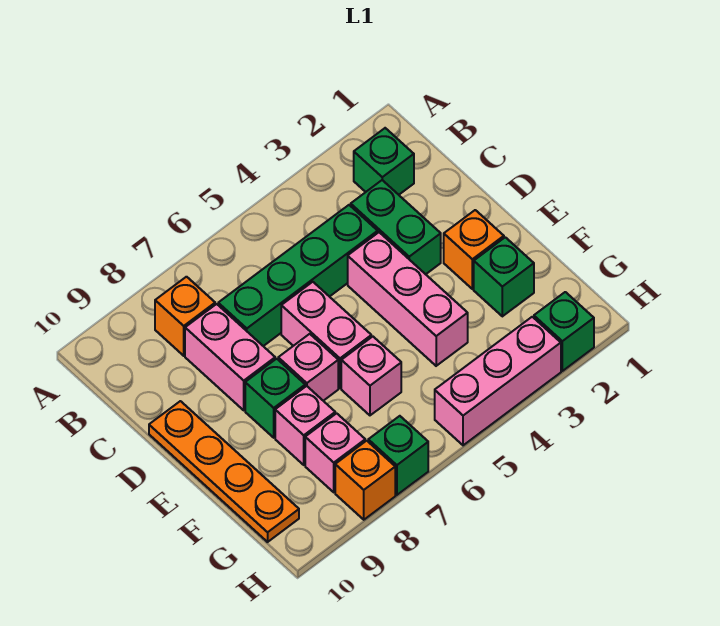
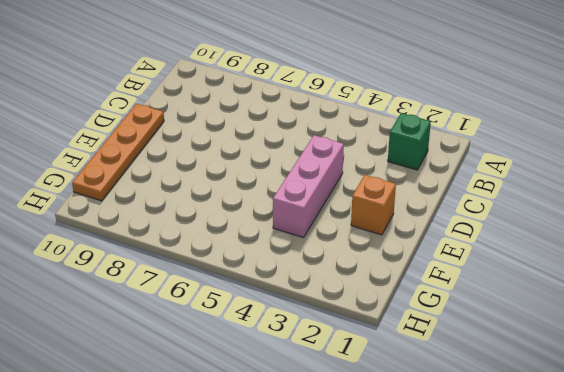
none -> orange 1x1 brick [155,277,215,356]
none -> green 1x2 brick [351,180,441,274]
none -> green 1x4 brick [218,205,378,346]

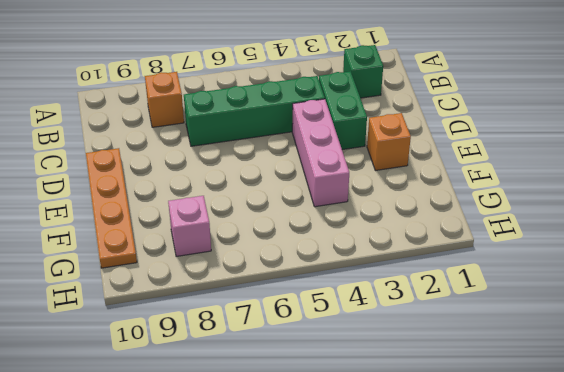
none -> pink 1x2 brick [185,304,275,410]
none -> pink 1x2 brick [281,282,371,388]
none -> pink 1x1 brick [278,334,338,401]

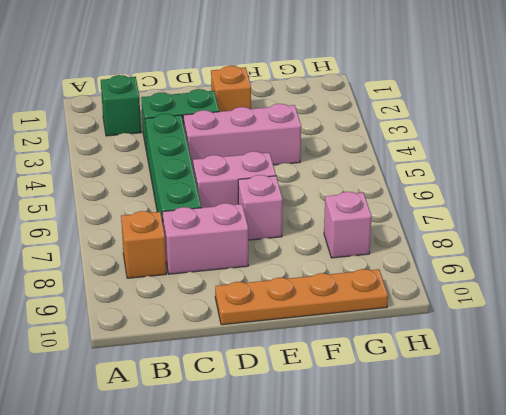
none -> green 1x1 brick [245,359,305,438]
none -> green 1x1 brick [474,237,534,316]
none -> pink 1x1 brick [341,337,401,415]

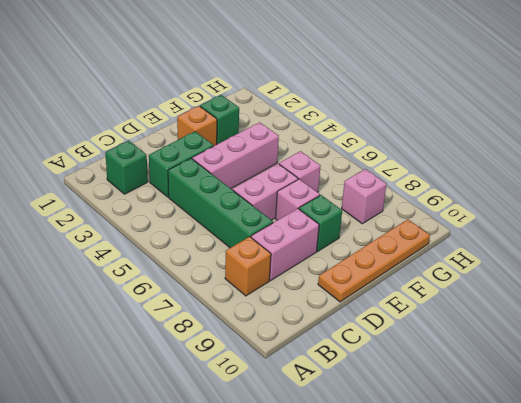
none -> pink 1x1 brick [275,386,335,465]
none -> green 1x1 brick [534,292,594,371]
none -> pink 1x3 brick [435,317,561,445]

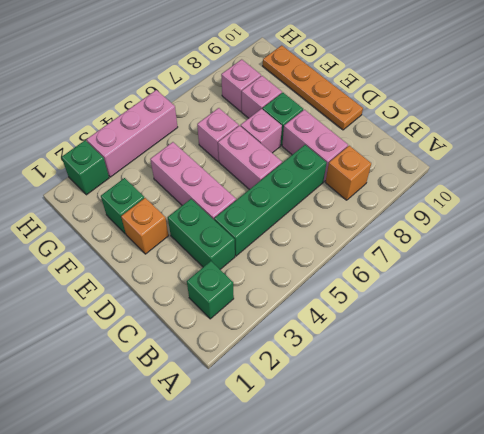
none -> green 1x1 brick [368,416,428,495]
none -> orange 1x1 brick [335,441,395,520]

